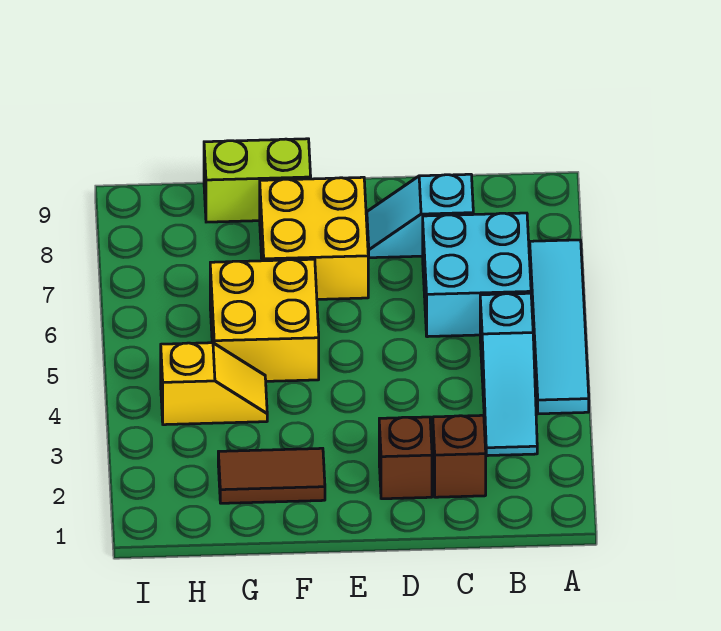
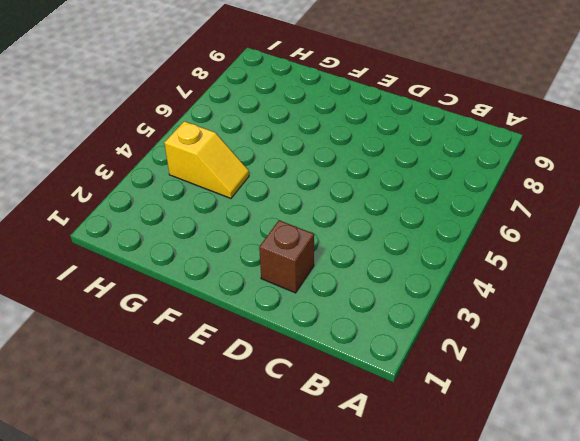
none -> cyan 1x4 tile [530,240,589,414]
none -> cyan 1x3 slope [480,293,537,456]

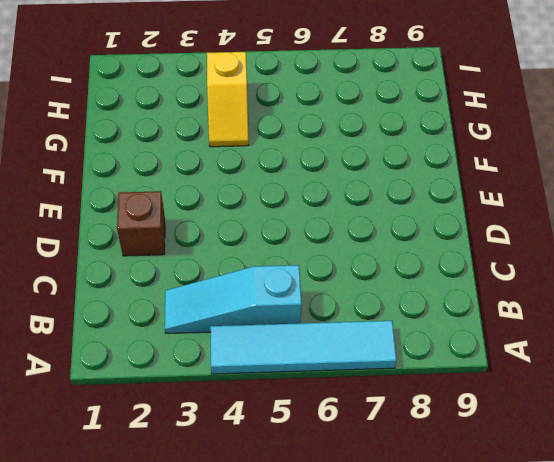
none -> cyan 2x2 brick [423,213,531,337]
none -> brown 1x1 brick [433,415,486,497]

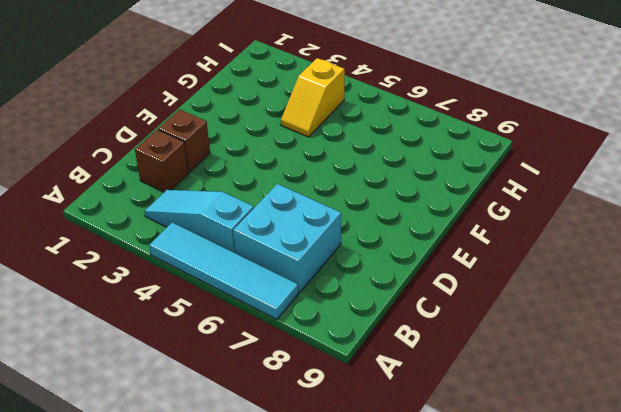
none -> cyan 1x2 slope [367,174,473,258]
none -> yellow 2x2 brick [260,177,368,299]

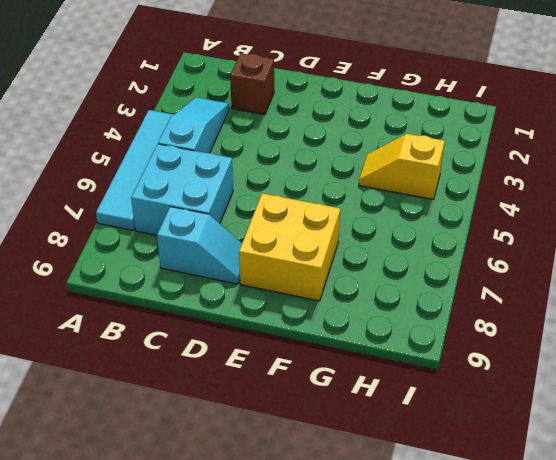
none -> brown 1x1 brick [379,417,432,499]
none -> brown 1x2 tile [218,448,325,503]

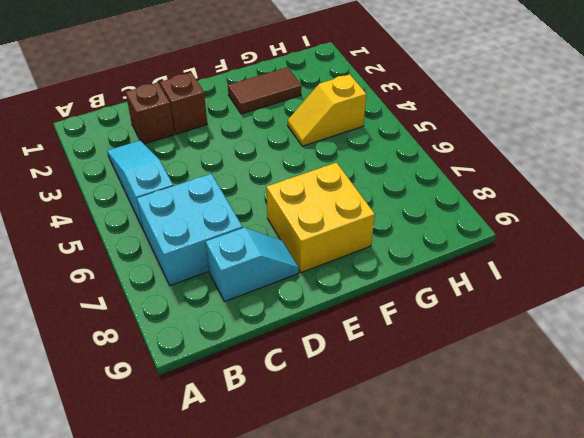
none -> cyan 1x4 tile [530,240,589,414]
none -> yellow 2x2 brick [210,259,319,381]

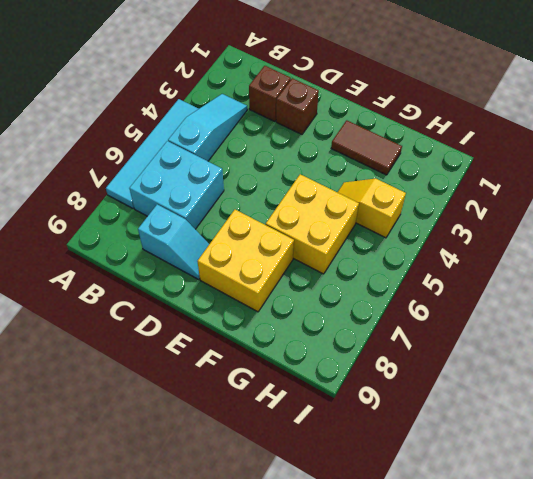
none -> lime 1x2 brick [204,139,311,222]

